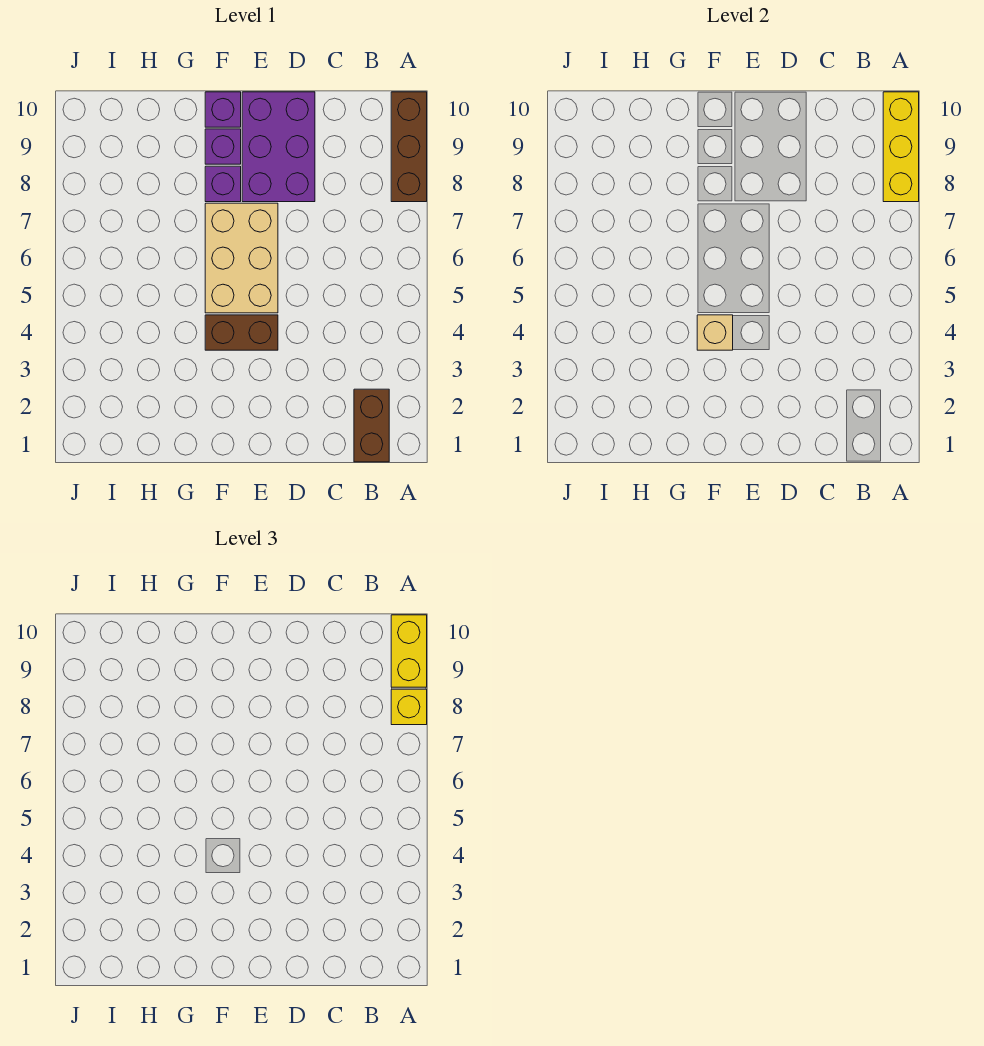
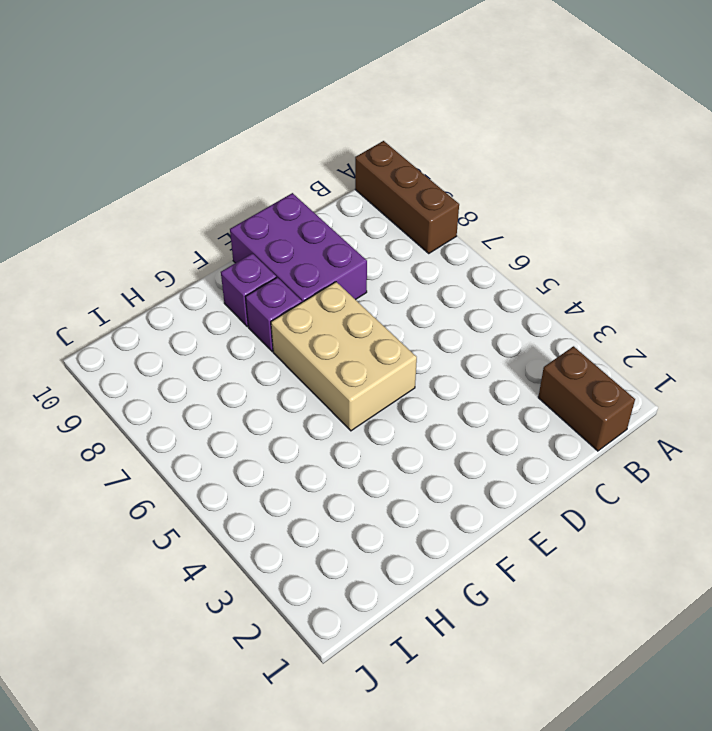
none -> brown 1x2 brick [205,315,278,350]
none -> purple 1x1 brick [205,92,241,127]
none -> yellow 1x3 brick [883,92,919,202]

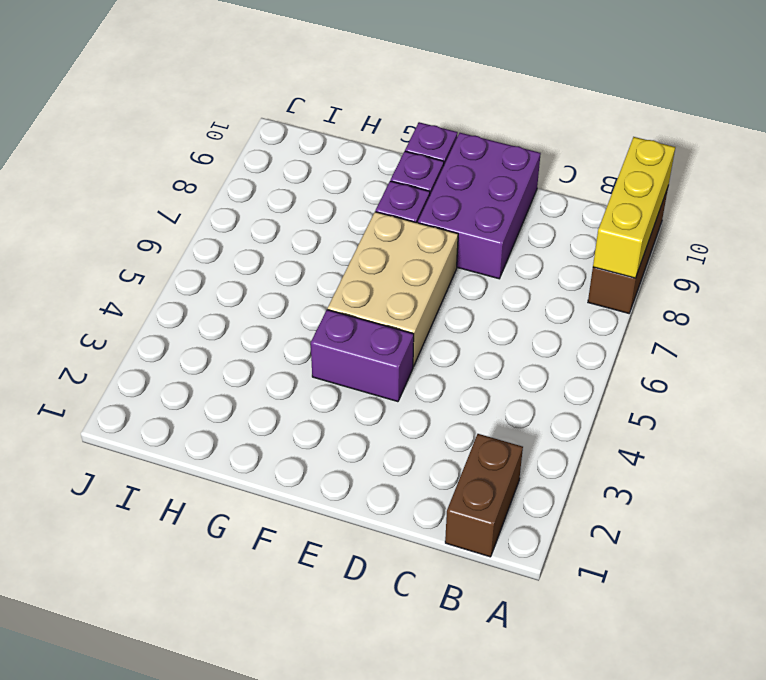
purple 1x2 brick [311,310,414,402] -> brown 1x2 brick [205,315,278,350]
none -> tan 1x1 brick [697,315,733,350]
none -> yellow 1x1 brick [391,689,427,725]
none -> yellow 1x2 brick [391,615,427,687]

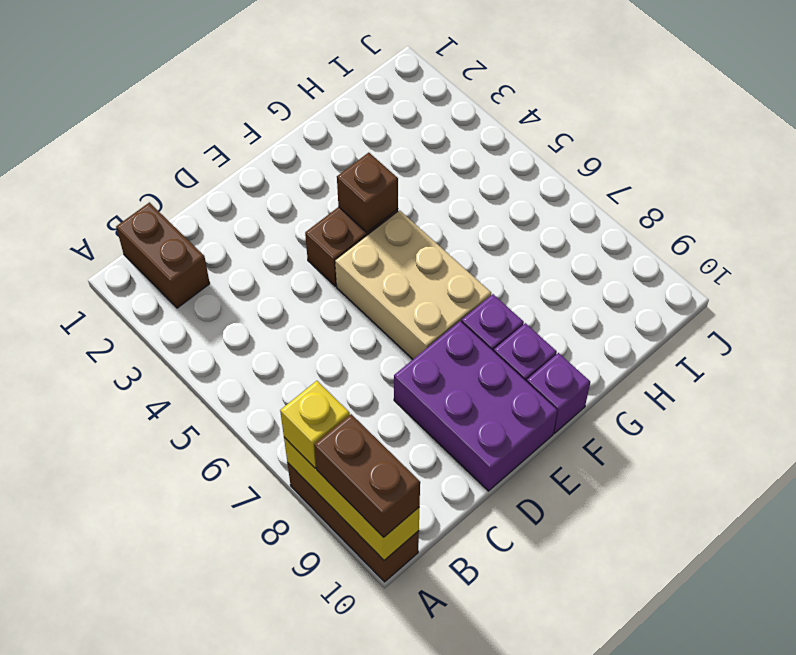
brown 1x2 brick [314,414,420,537] -> yellow 1x2 brick [391,615,427,687]
brown 1x1 brick [337,153,398,232] -> tan 1x1 brick [697,315,733,350]

